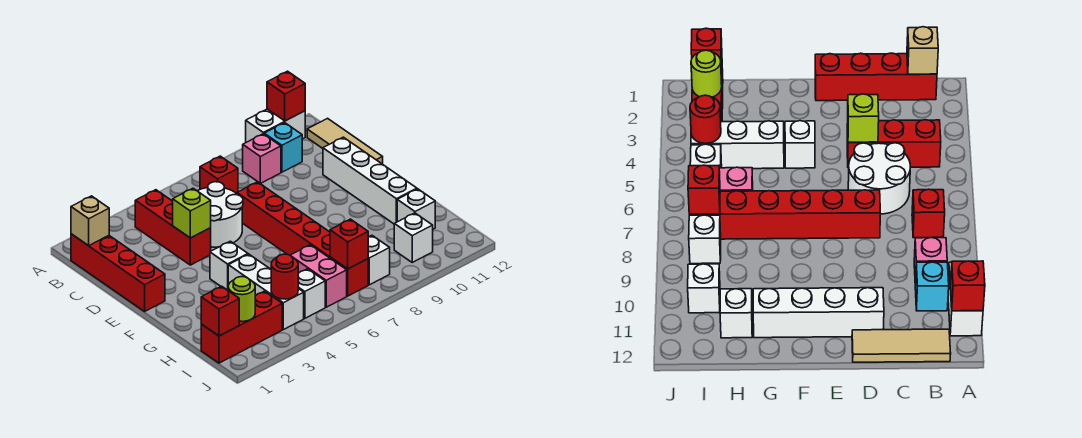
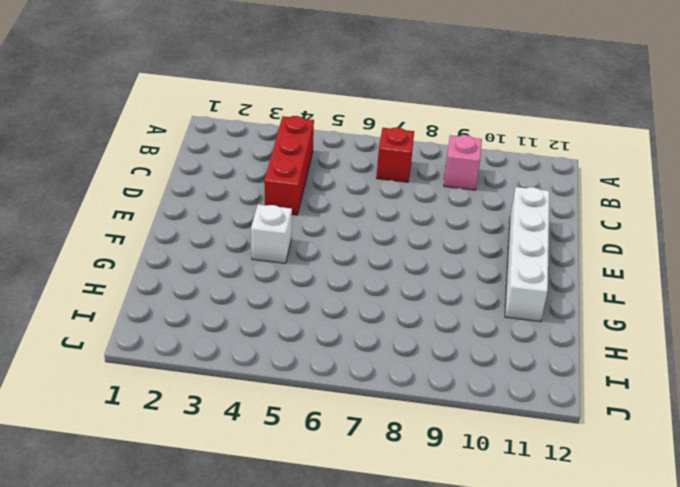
none -> white 1x2 brick [246,109,305,142]
none -> red 1x4 brick [71,234,165,311]
none -> cyan 1x1 brick [264,123,302,172]

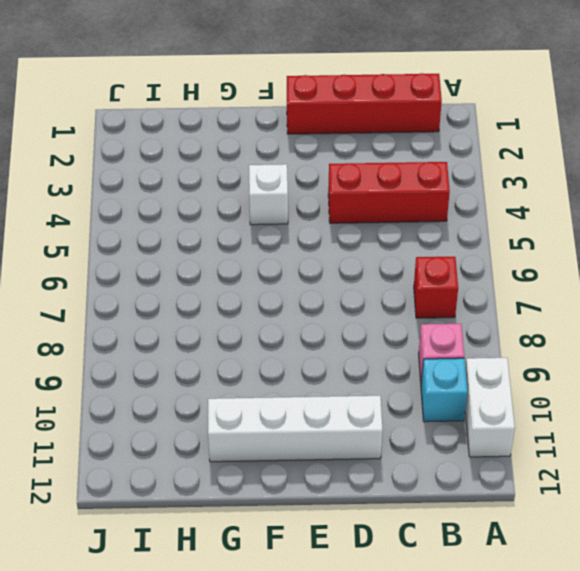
none -> tan 1x3 tile [307,118,383,164]
none -> white 2x2 round brick [198,182,243,247]
none -> red 1x6 brick [237,182,368,296]

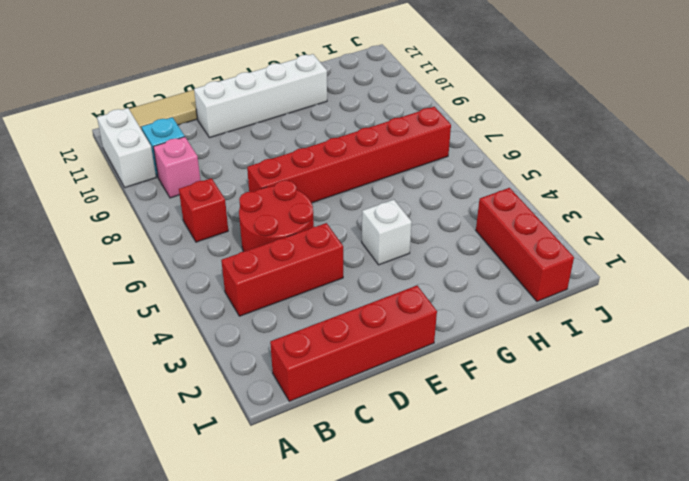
red 2x2 round brick [239,180,314,252] -> white 2x2 round brick [198,182,243,247]
none -> white 1x3 brick [228,254,304,330]
none -> pink 1x2 brick [290,245,347,307]
none -> white 1x1 brick [397,189,435,229]

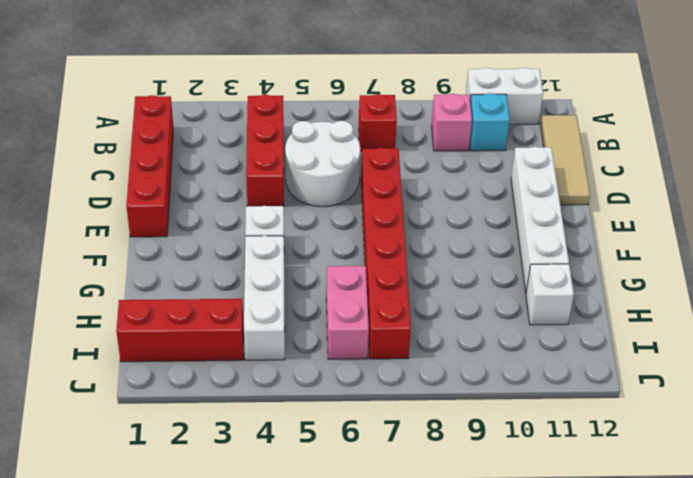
none -> white 1x1 brick [298,269,325,318]
none -> white 1x1 brick [368,235,390,285]
none -> white 1x1 brick [394,213,433,262]

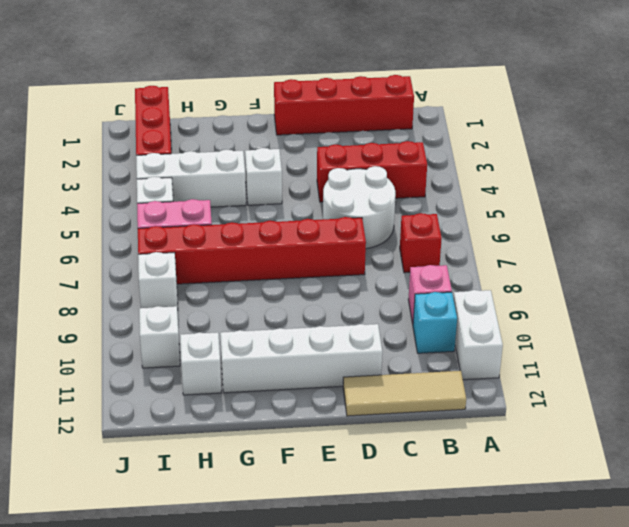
none -> red 1x1 brick [267,71,305,121]
none -> tan 1x1 brick [71,196,109,246]
none -> lime 1x1 brick [173,188,211,238]

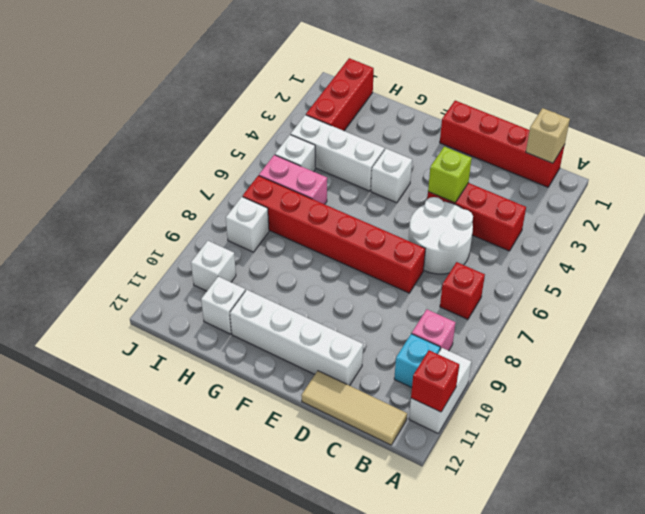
none -> red 1x1 brick [201,286,239,336]
none -> lime 1x1 round brick [228,277,255,322]
none -> red 1x1 round brick [271,254,298,299]

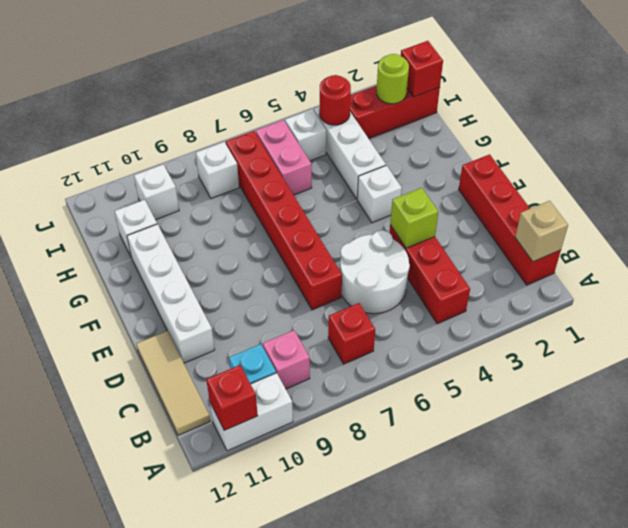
none -> red 1x1 brick [330,219,368,269]

